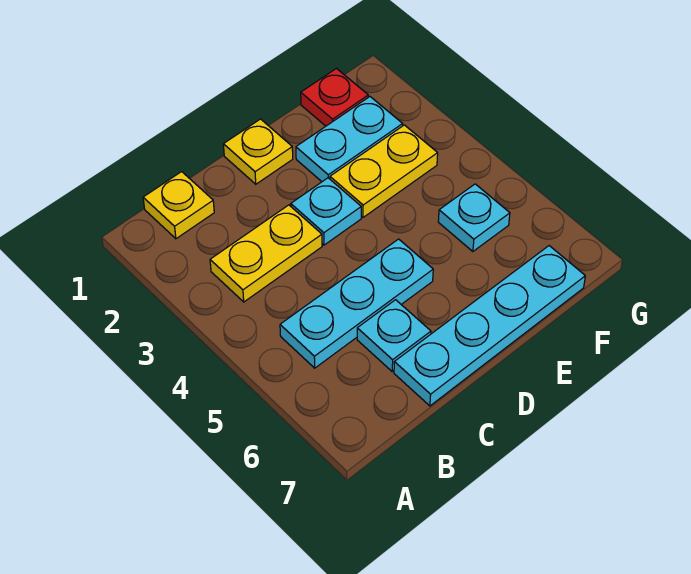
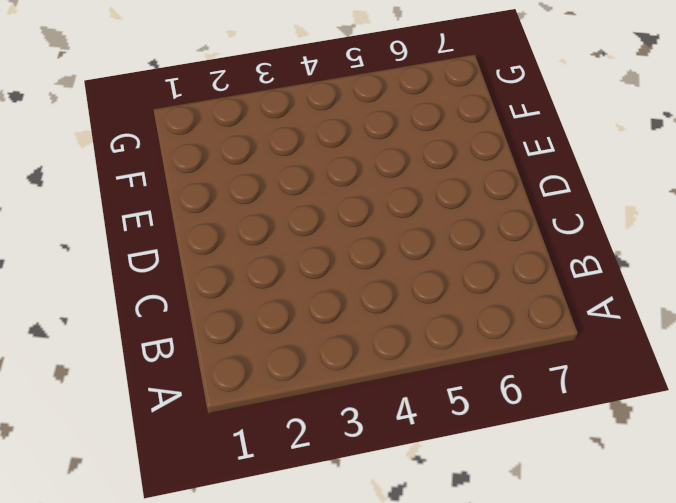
none -> yellow 1x1 plate [143,172,214,239]
none -> yellow 1x2 plate [210,205,322,302]

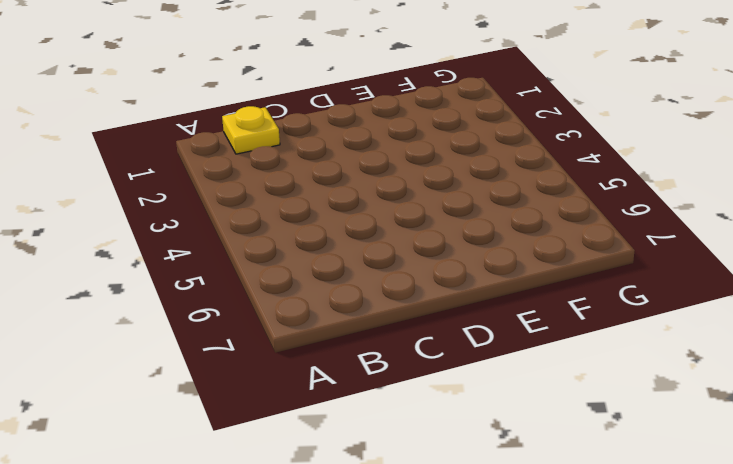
none -> yellow 1x2 plate [210,205,322,302]
none -> cyan 1x3 plate [280,239,433,368]

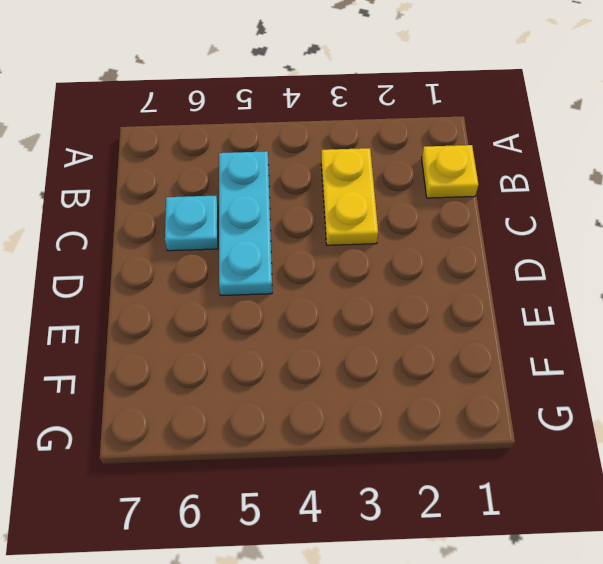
none -> cyan 1x4 plate [394,246,585,406]
none -> yellow 1x1 plate [223,119,293,184]

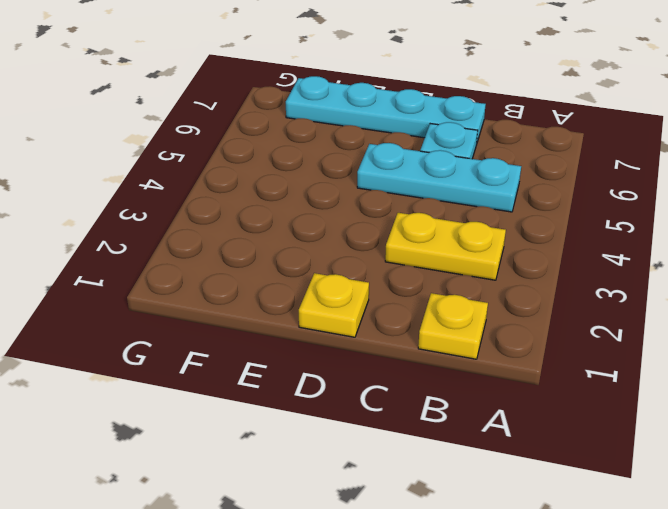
none -> cyan 1x1 plate [291,178,361,245]
none -> cyan 1x2 plate [296,97,403,182]

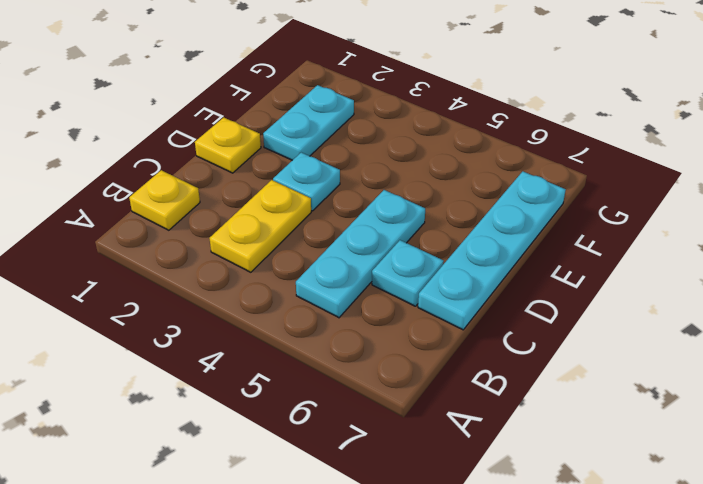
none -> yellow 1x2 plate [330,125,438,217]
none -> red 1x1 plate [301,69,368,126]

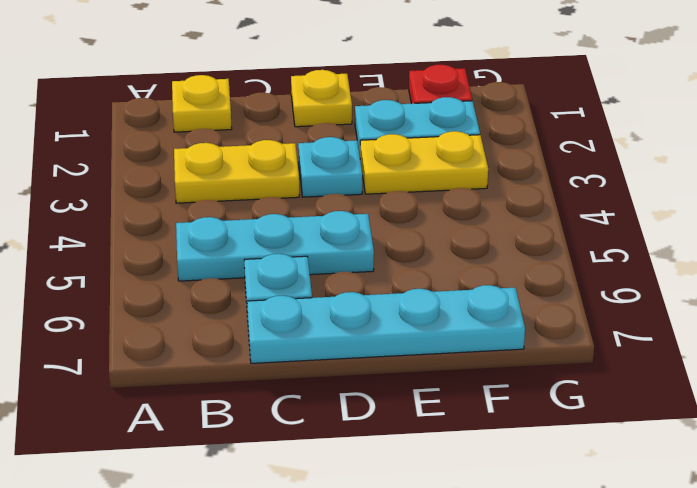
none -> cyan 1x1 plate [438,184,510,251]

